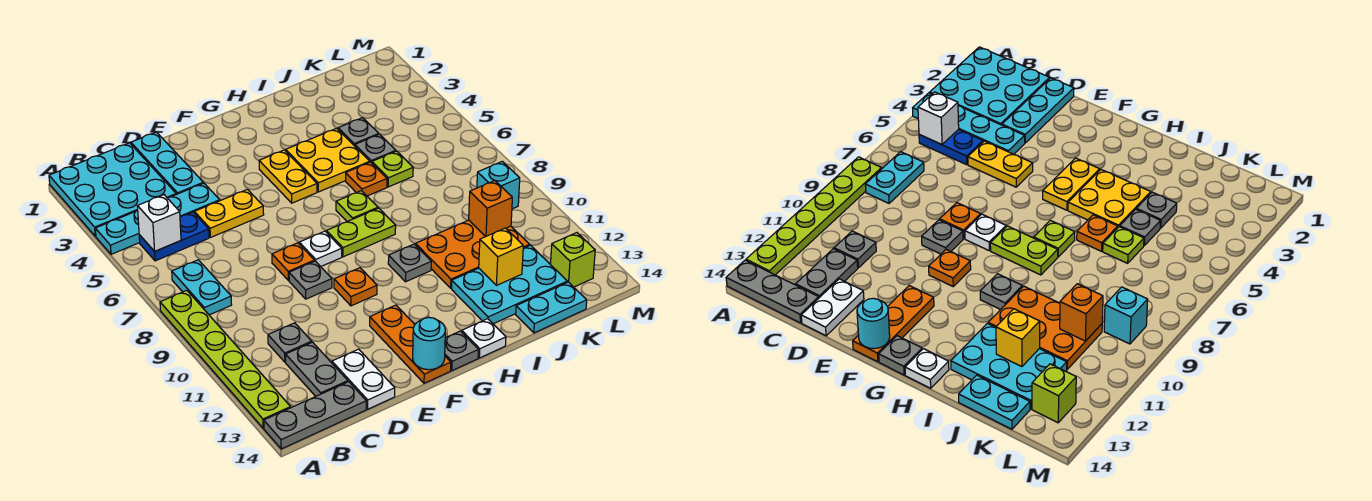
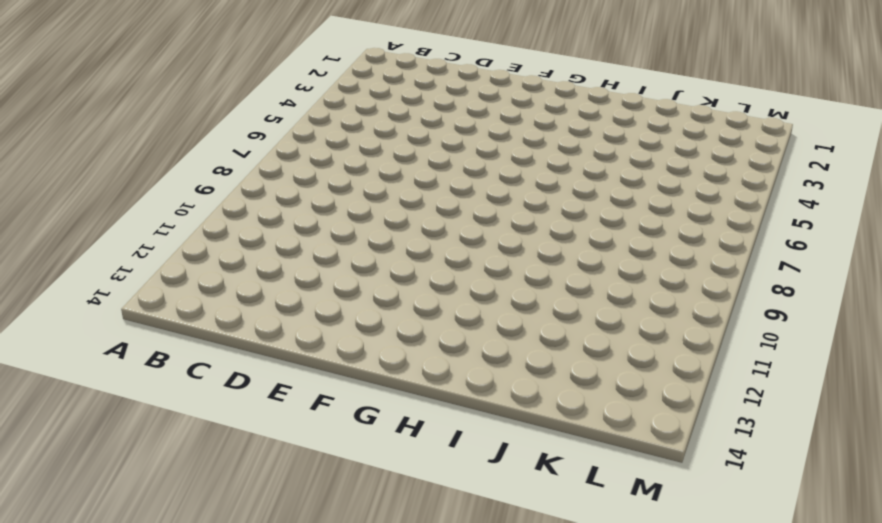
none -> cyan 3x3 plate [49,143,176,236]
none -> cyan 1x4 plate [95,183,220,254]
none -> lime 1x6 plate [160,290,291,428]
none -> grey 1x3 plate [264,382,366,449]

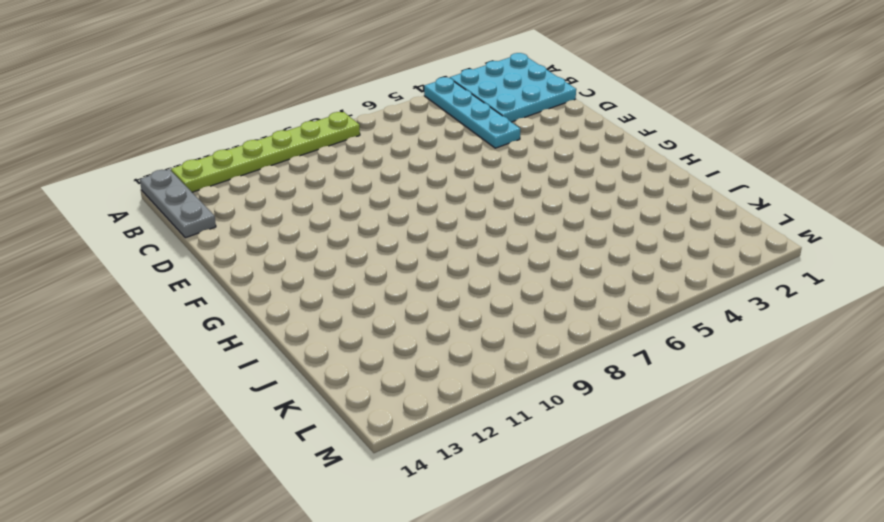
none -> blue 1x2 plate [139,212,209,261]
none -> cyan 1x2 plate [172,260,232,315]
none -> grey 1x1 plate [268,323,312,362]
none -> grey 1x2 plate [286,342,348,396]

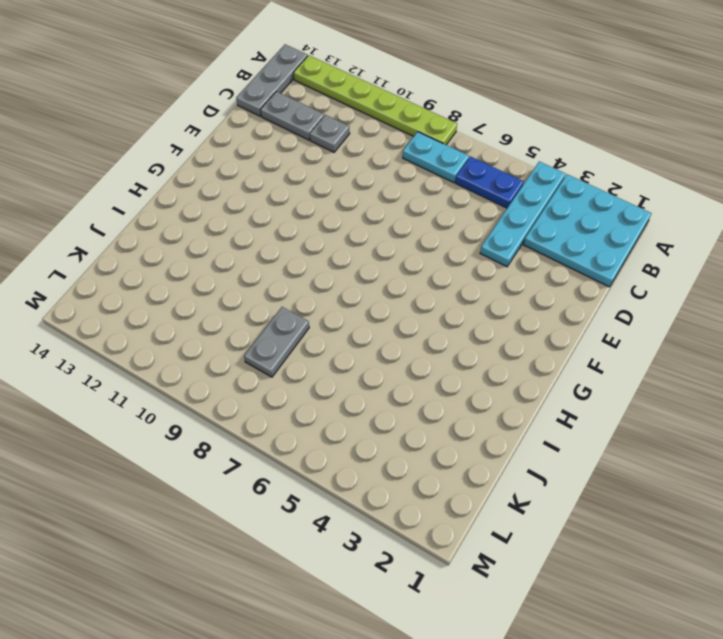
blue 1x2 plate [455,157,524,208] -> blue 1x2 plate turned to [139,212,209,261]
grey 1x2 plate [244,307,309,377] -> none
none -> cyan 1x3 plate [131,132,203,194]
none -> yellow 1x2 plate [194,189,264,238]
none -> white 1x2 plate [332,349,395,409]
none -> orange 1x1 plate [272,243,314,281]

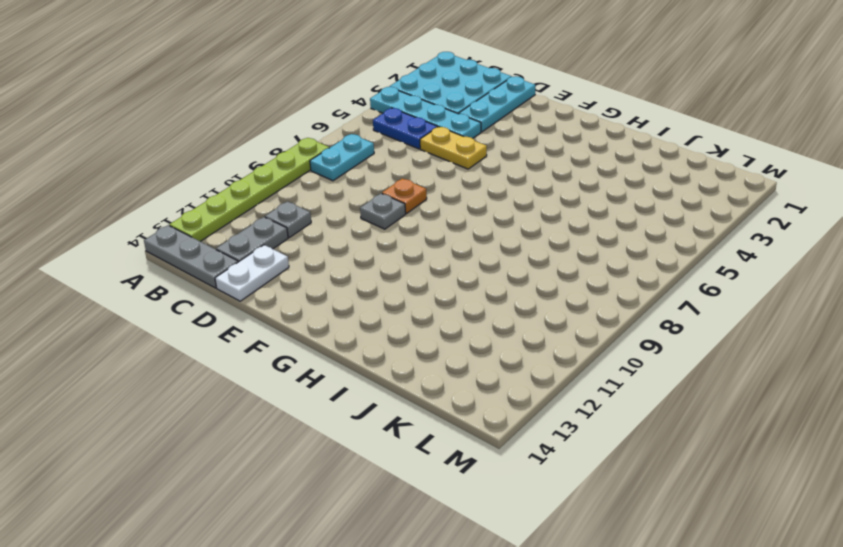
none -> white 1x1 plate [299,231,342,267]
none -> orange 1x1 plate [334,268,377,306]
none -> orange 1x3 plate [370,305,451,383]
none -> yellow 1x2 plate [259,150,317,203]

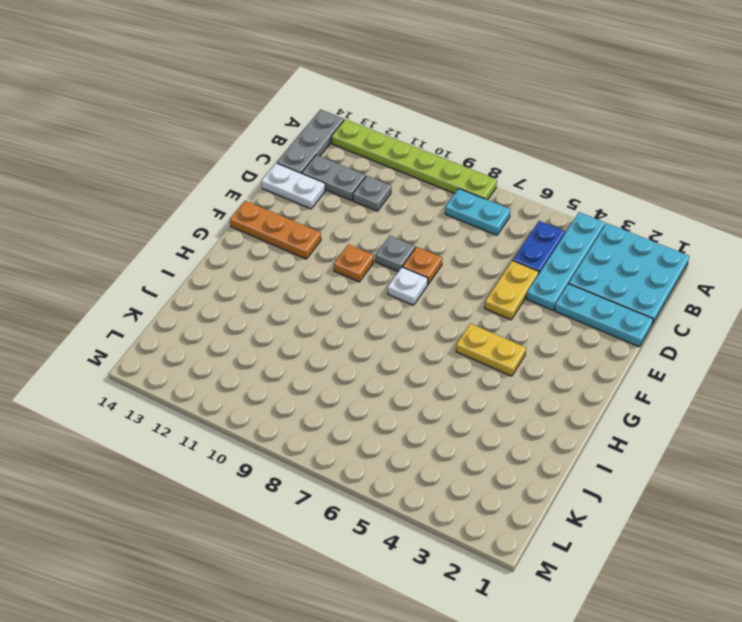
none -> lime 1x2 plate [326,208,396,257]
none -> grey 1x1 plate [445,331,478,371]
none -> yellow 2x2 plate [286,128,370,192]
none -> lime 1x1 plate [336,191,378,222]

